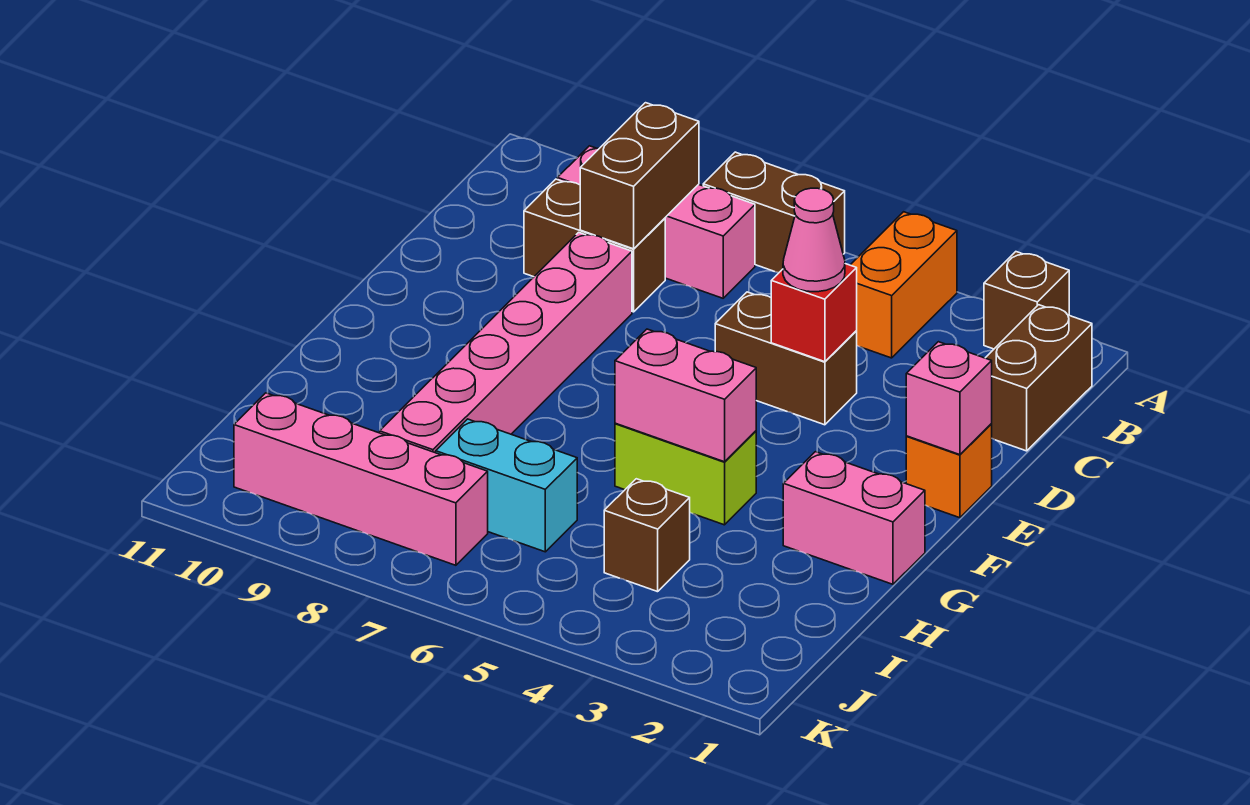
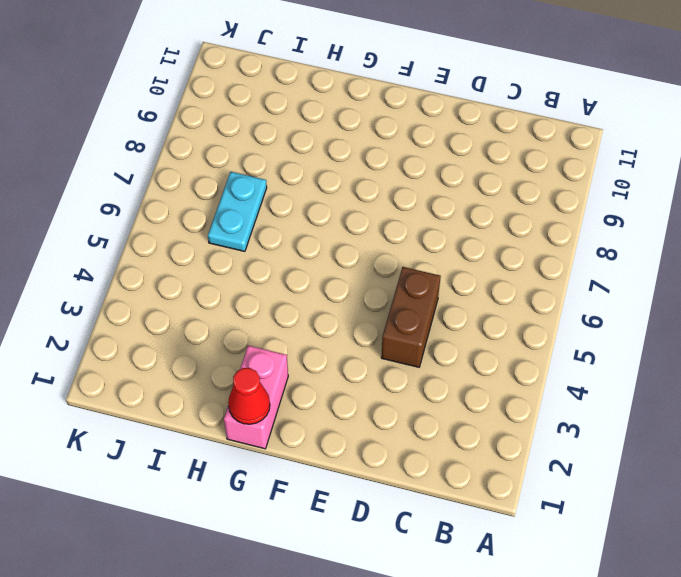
red 1x1 cone [228,368,270,424] -> none
cyan 1x2 plate [208,172,267,251] -> cyan 1x2 brick [436,419,577,552]
none -> brown 1x1 brick [984,252,1069,349]
none -> orange 1x2 brick [851,212,957,358]
none -> brown 1x2 brick [703,152,845,273]

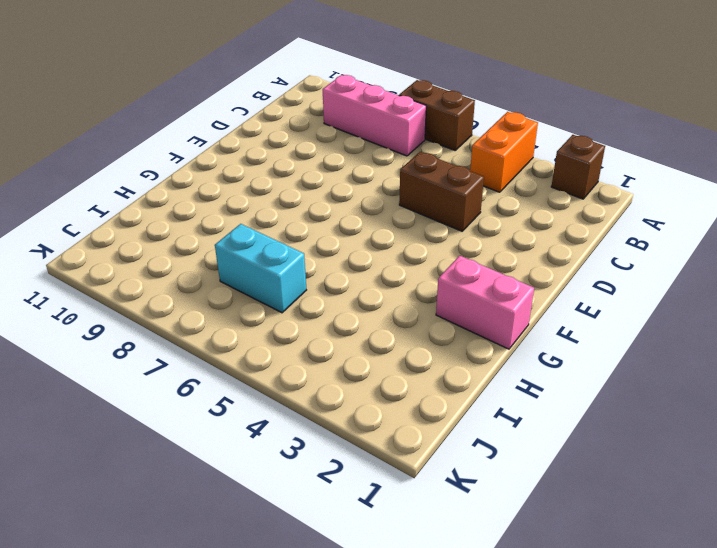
none -> brown 1x2 brick [986,305,1092,451]
none -> brown 1x2 brick [524,179,665,312]
none -> pink 1x6 brick [380,232,632,453]

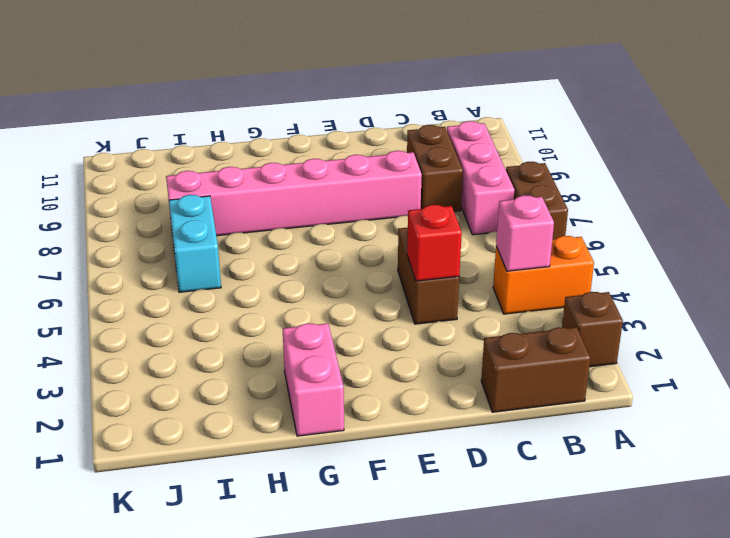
pink 1x1 brick [496,195,554,271] -> pink 1x1 brick moved to [906,342,992,455]
none -> orange 1x1 brick [906,424,992,518]
none -> lime 1x2 brick [615,423,756,525]
none -> brown 1x1 brick [604,479,690,592]

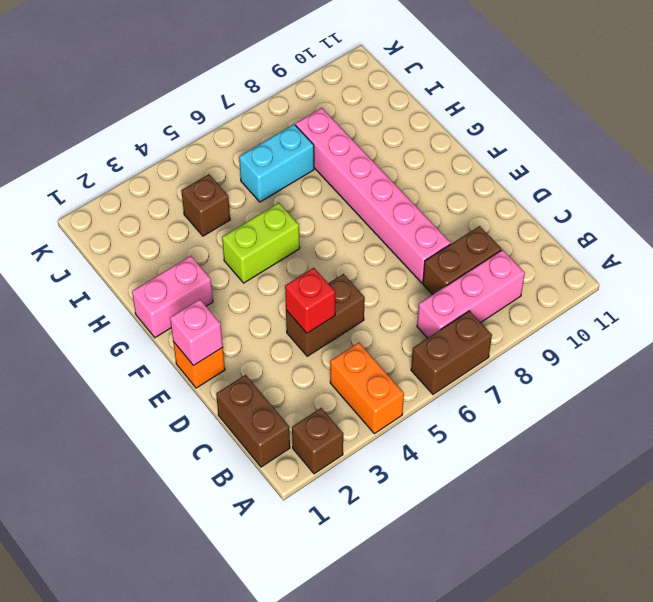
none -> pink 1x4 brick [234,393,488,565]
none -> brown 1x2 brick [580,103,699,249]
none -> pink 1x2 brick [615,329,756,462]

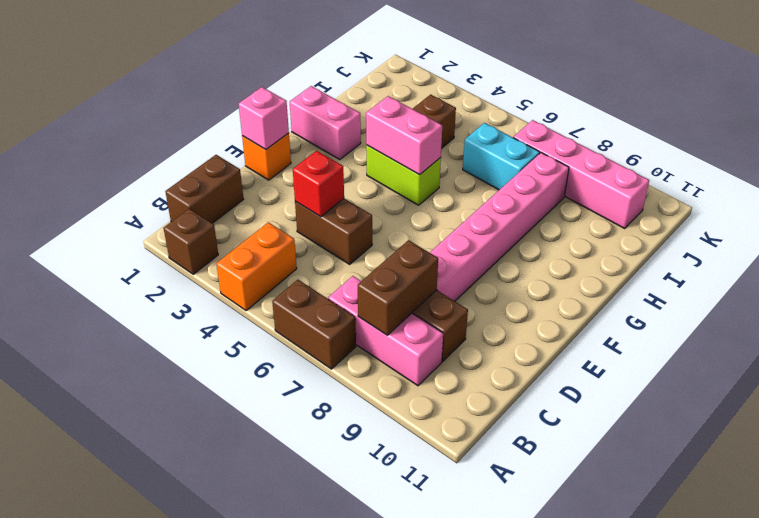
none -> pink 1x1 cone [783,188,845,292]

